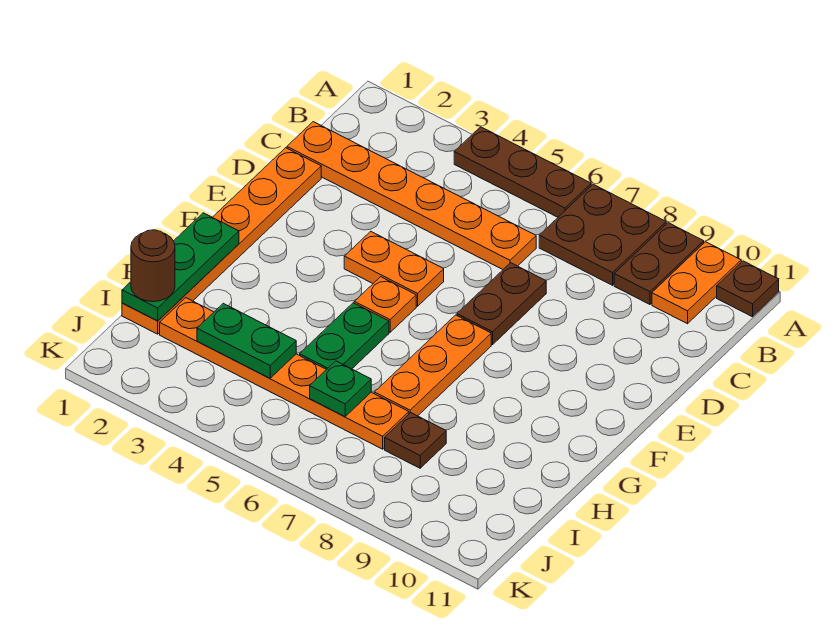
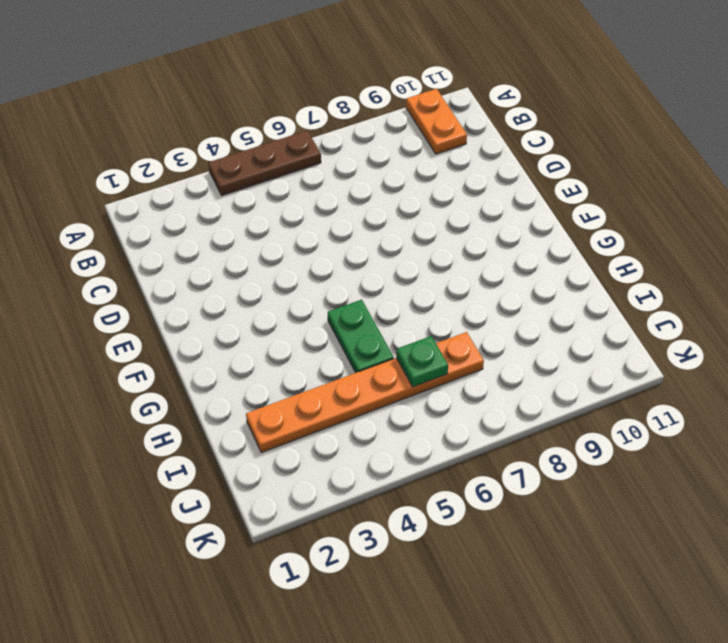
none -> brown 2x2 plate [539,184,666,285]
none -> brown 1x2 plate [614,223,704,304]
none -> brown 1x1 plate [717,261,779,317]

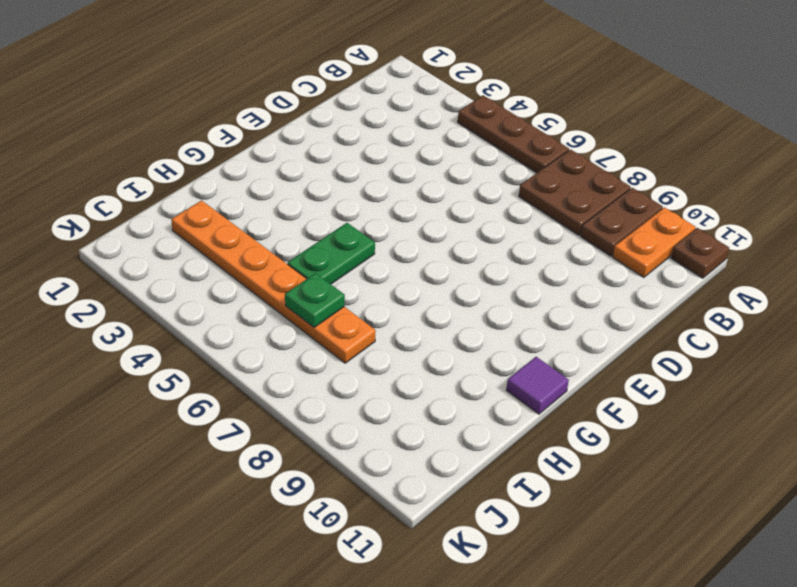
purple 1x1 tile [506,357,569,414] -> none
none -> orange 1x6 plate [287,122,536,269]
none -> orange 1x6 plate [122,148,321,334]
none -> brown 1x2 plate [457,263,546,345]

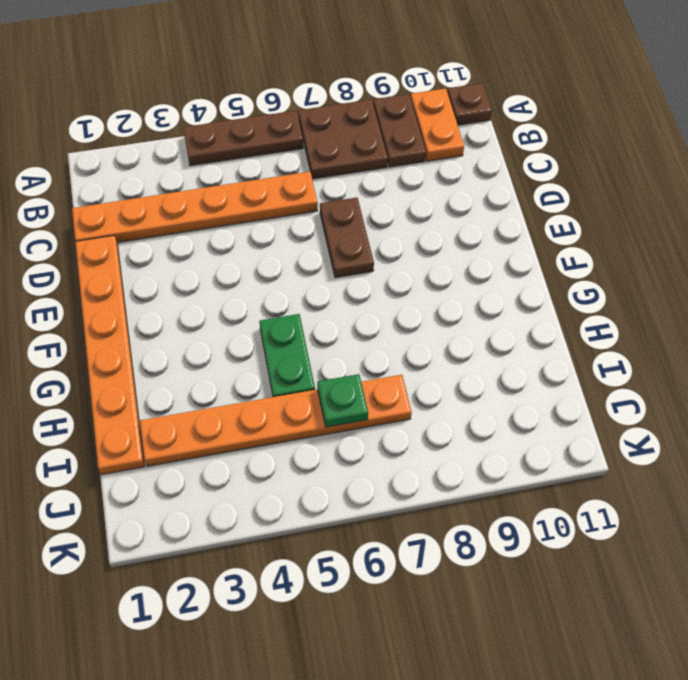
none -> orange 1x2 plate [344,231,444,306]
none -> orange 1x1 plate [354,277,416,332]
none -> orange 1x3 plate [374,315,491,416]

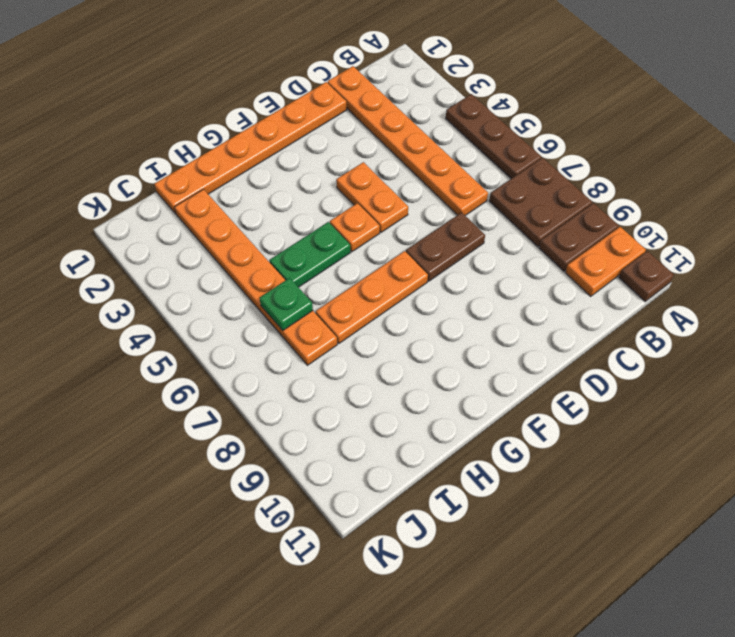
none -> brown 1x1 plate [385,413,446,468]
none -> green 1x3 plate [122,213,239,321]
none -> green 1x2 plate [197,303,296,378]

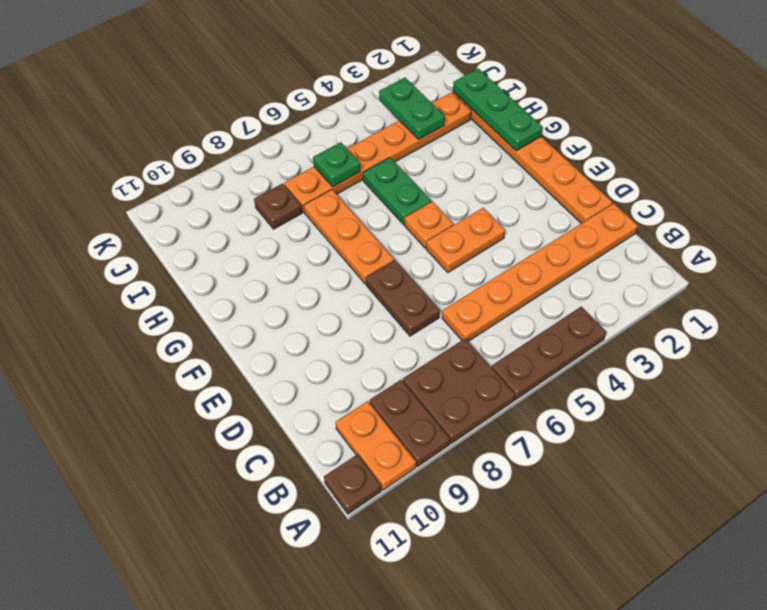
green 1x2 plate [379,78,445,140] -> green 1x2 plate turned to [197,303,296,378]
none -> brown 1x1 round brick [131,230,175,302]

